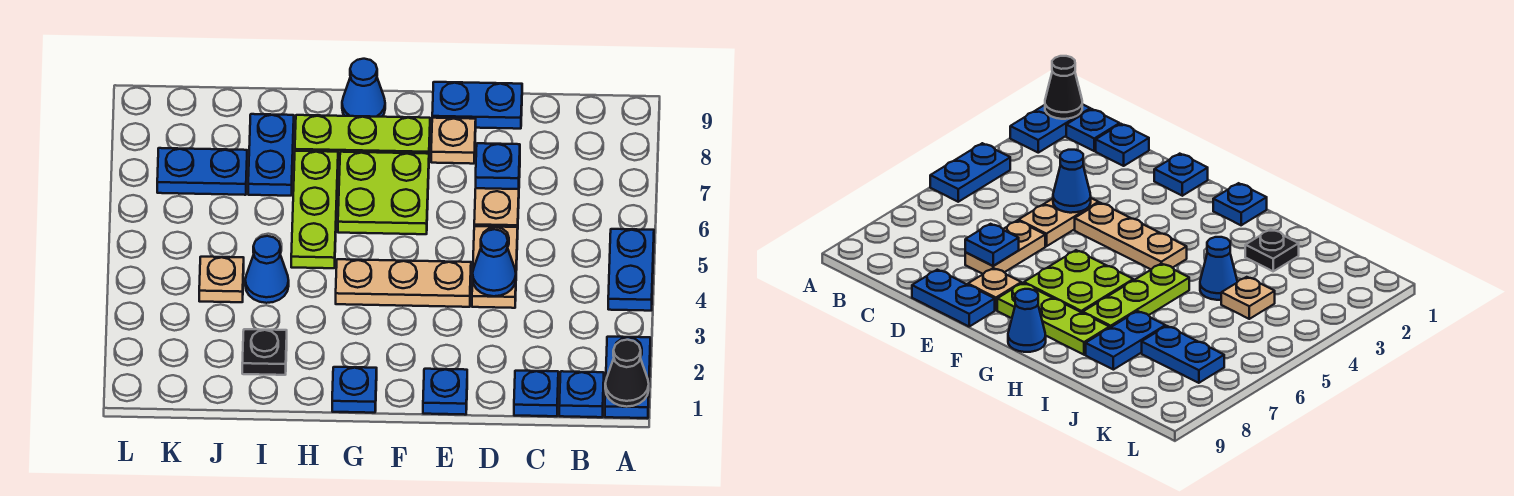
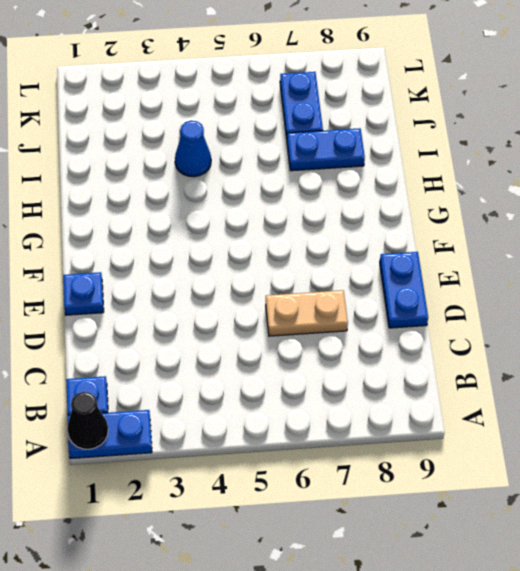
none -> blue 1x2 plate [608,229,654,311]
none -> blue 1x1 plate [514,371,558,416]
none -> tan 1x2 plate [472,226,518,308]

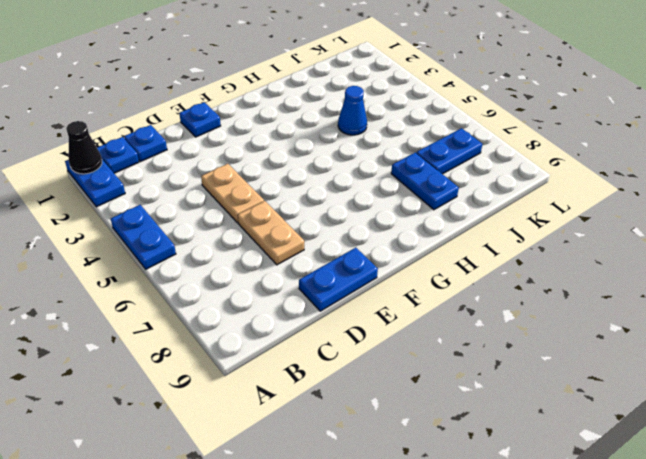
none -> tan 1x3 plate [336,259,471,307]
none -> tan 1x1 plate [431,118,476,164]
none -> lime 2x2 plate [338,152,429,234]

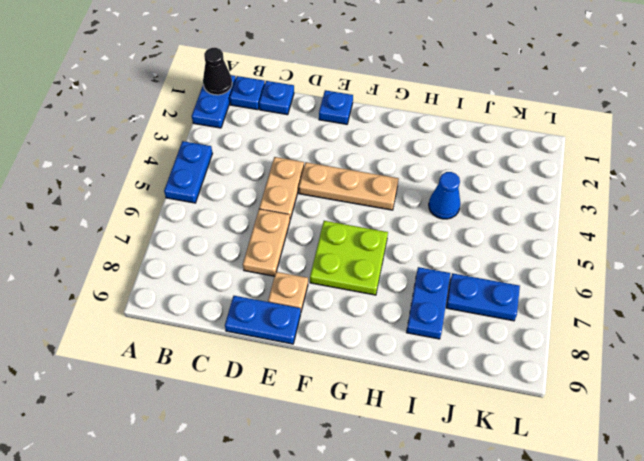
none -> lime 1x3 plate [295,115,430,161]
none -> blue 1x1 plate [332,367,377,413]
none -> blue 1x1 cone [342,59,385,117]

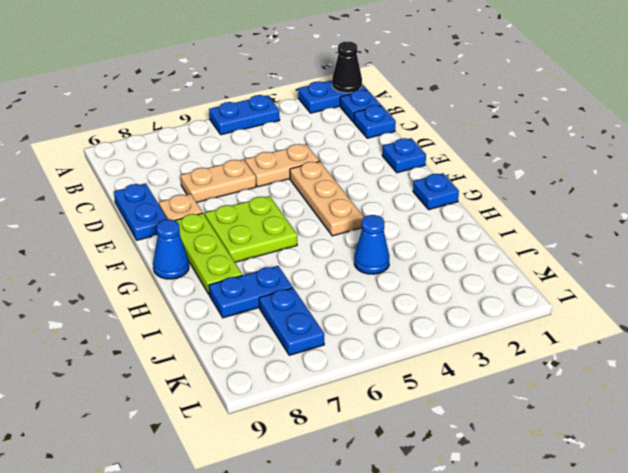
none -> lime 1x3 plate [291,151,338,268]
none -> black 1x1 plate [242,329,287,375]
none -> tan 1x1 plate [199,257,244,302]

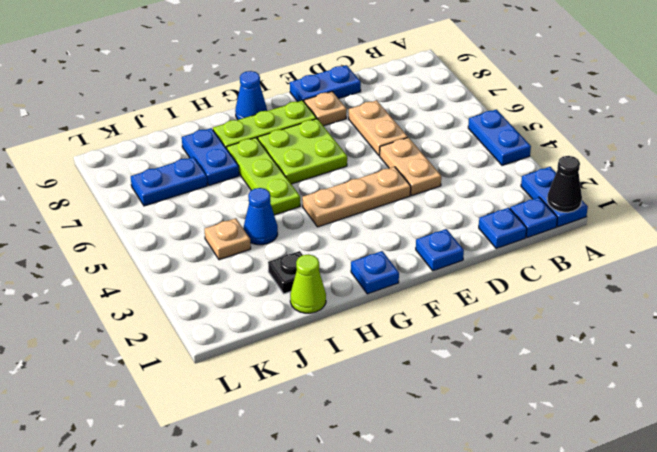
lime 1x1 cone [290,255,326,313] -> none
none -> blue 1x1 cone [473,229,516,296]
none -> blue 1x1 plate [476,143,520,189]

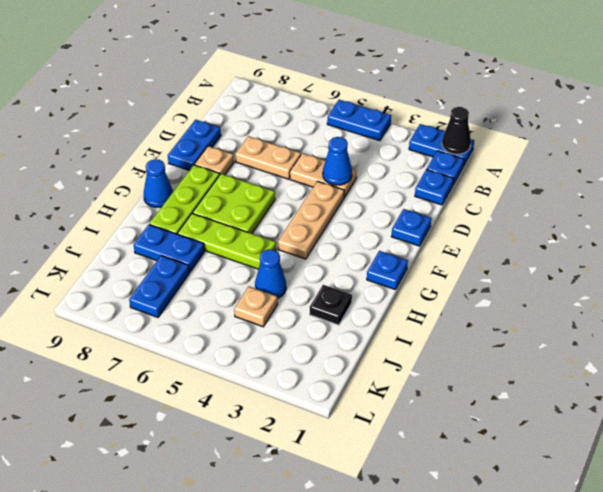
none -> blue 1x1 plate [476,143,520,189]

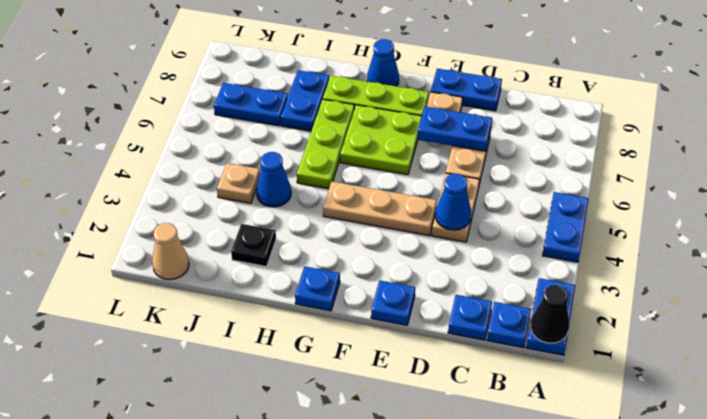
blue 1x2 plate [418,107,492,151] -> blue 1x1 plate [476,143,520,189]
tan 1x1 cone [152,223,189,280] -> none

